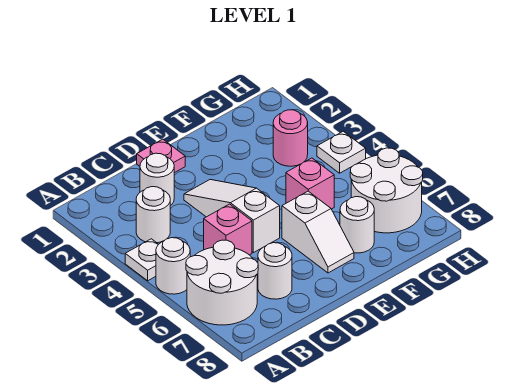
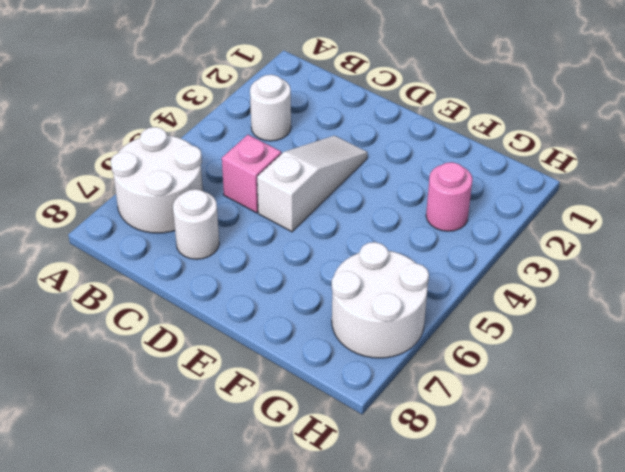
none -> white 1x1 plate [125,239,159,281]
none -> white 1x1 round brick [156,238,190,294]
none -> white 1x1 round brick [140,153,174,206]

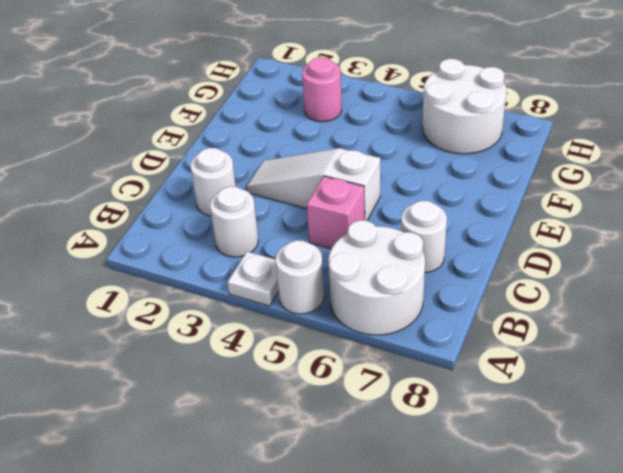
none -> pink 1x1 plate [137,139,185,173]
none -> white 1x2 slope [282,191,354,273]
none -> pink 1x1 brick [286,158,334,209]

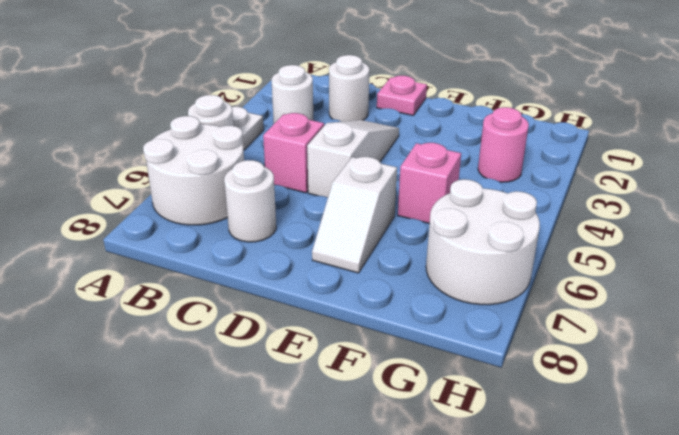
none -> white 1x1 round brick [340,197,374,253]
none -> white 1x1 plate [317,131,366,173]

